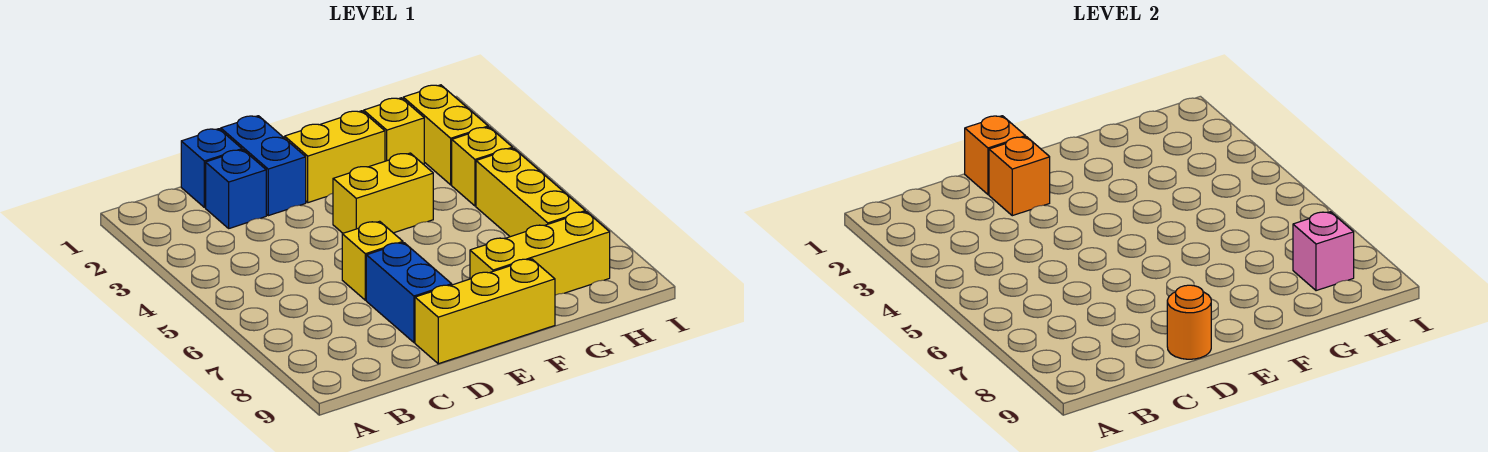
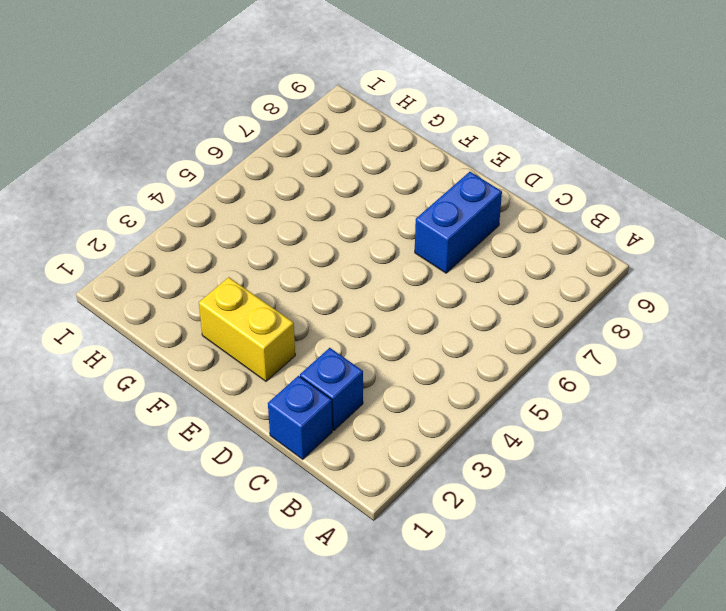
none -> blue 1x2 brick [221,116,306,216]
none -> yellow 1x1 brick [342,221,403,300]
none -> yellow 1x3 brick [415,259,555,364]

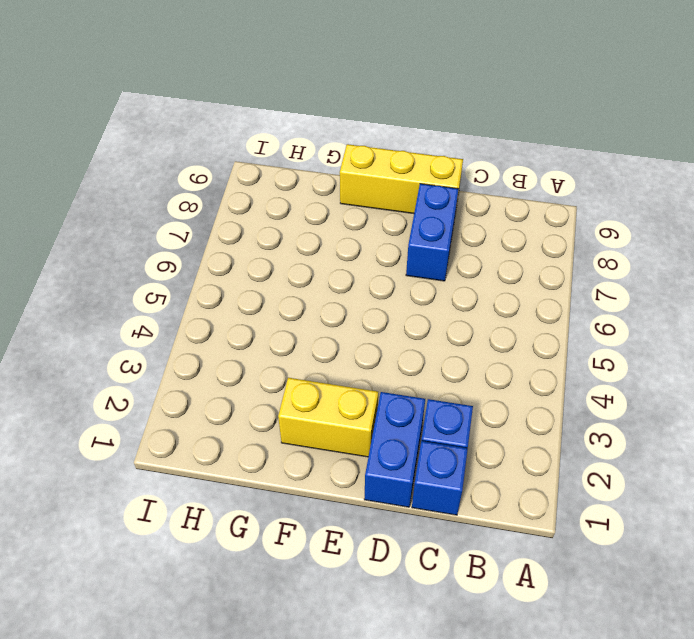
none -> yellow 1x1 brick [342,221,403,300]
none -> yellow 1x2 brick [333,153,433,233]
none -> yellow 1x3 brick [470,212,610,295]

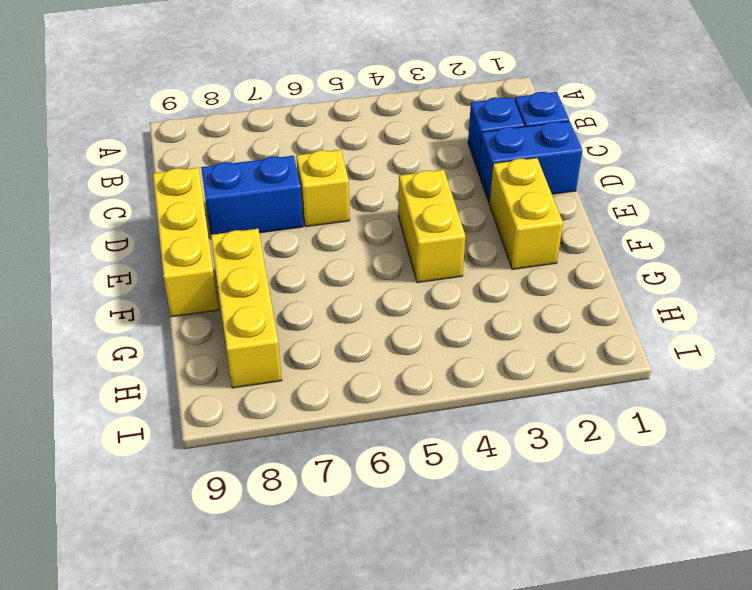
none -> yellow 1x1 brick [364,98,424,164]
none -> yellow 1x2 brick [403,85,488,185]
none -> yellow 1x1 brick [452,127,513,206]

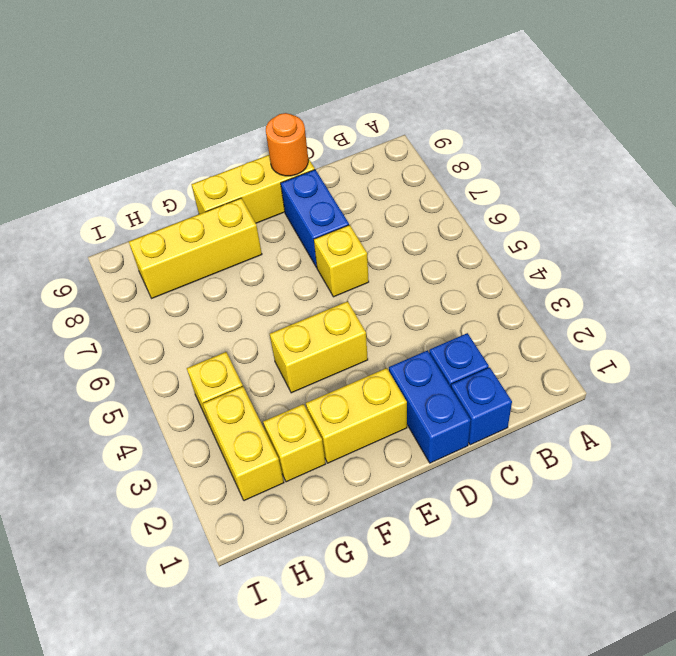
none -> yellow 1x3 brick [476,148,585,237]
none -> orange 1x1 brick [965,116,1026,194]
none -> orange 1x1 brick [989,137,1050,216]

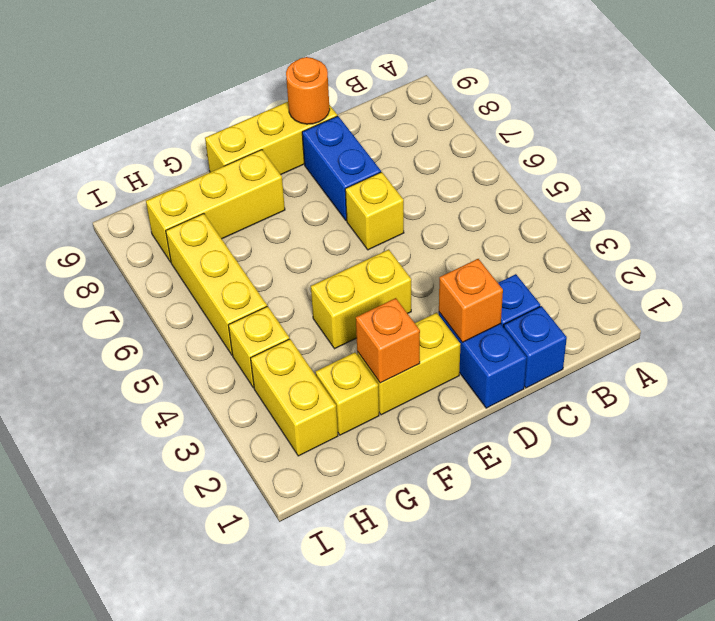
orange 1x1 brick [356,298,420,383] -> orange 1x1 brick moved to [965,116,1026,194]
none -> pink 1x1 brick [1293,212,1354,291]

